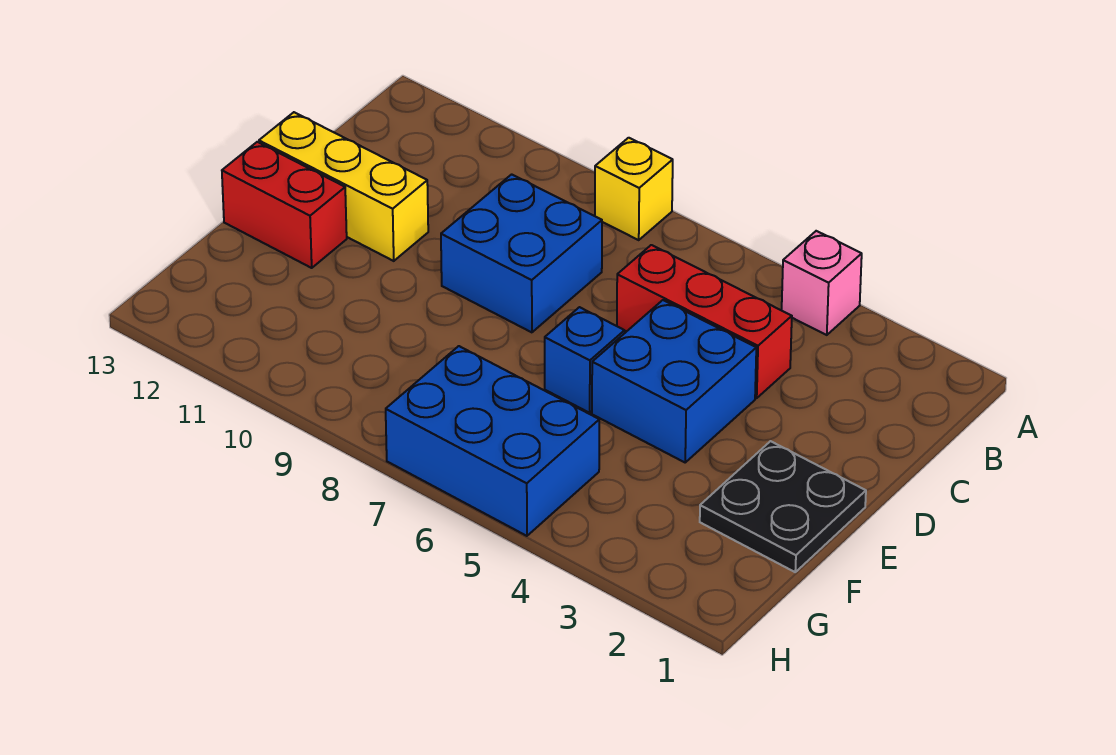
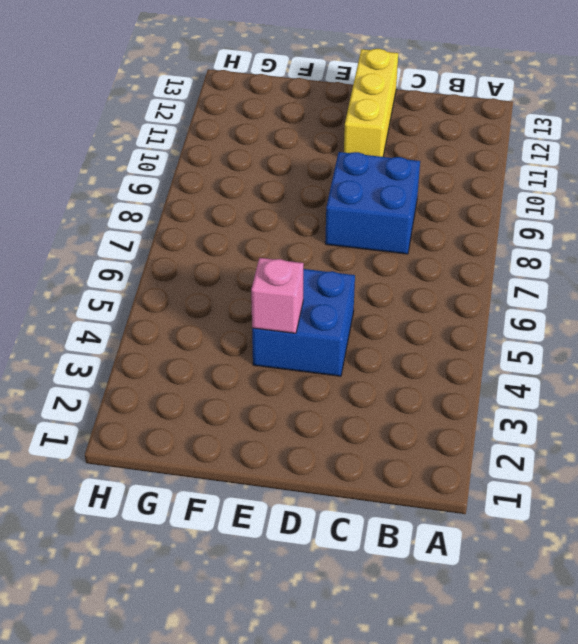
pink 1x1 brick [251,258,304,333] -> pink 1x1 brick moved to [782,231,862,335]
none -> yellow 1x1 brick [595,138,673,240]
none -> red 1x3 brick [617,245,792,398]

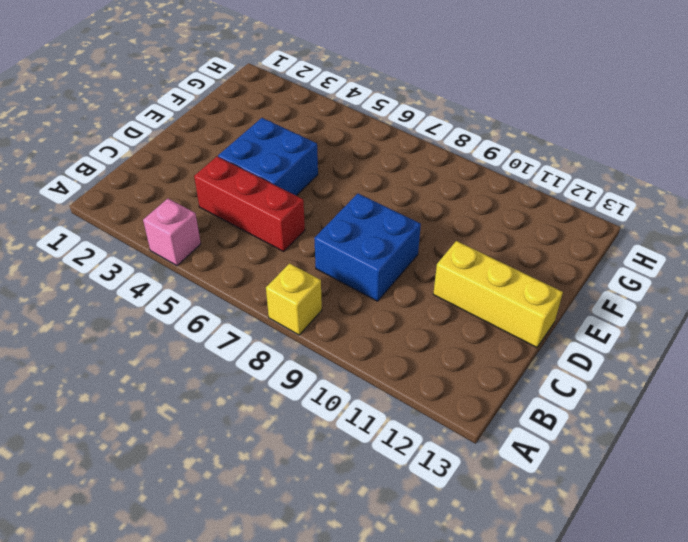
none -> black 2x2 plate [700,441,866,572]
none -> blue 1x1 brick [545,307,625,413]

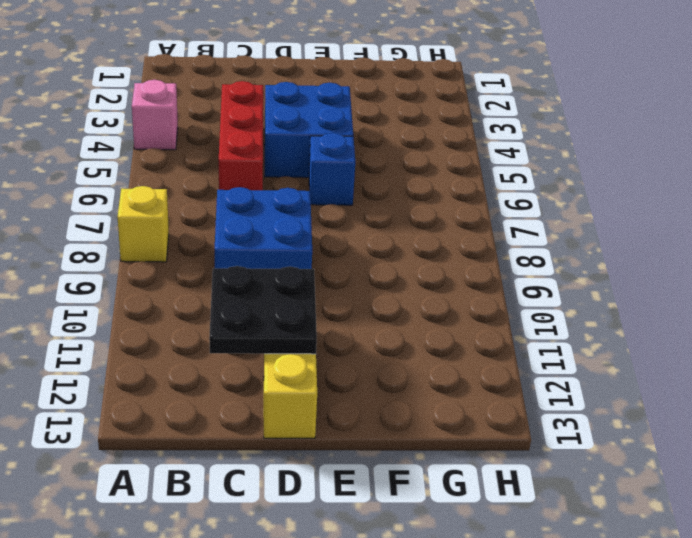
black 2x2 plate [209,266,317,354] -> black 2x2 plate moved to [700,441,866,572]
none -> red 1x2 brick [222,142,347,268]
none -> blue 2x3 brick [386,346,599,536]

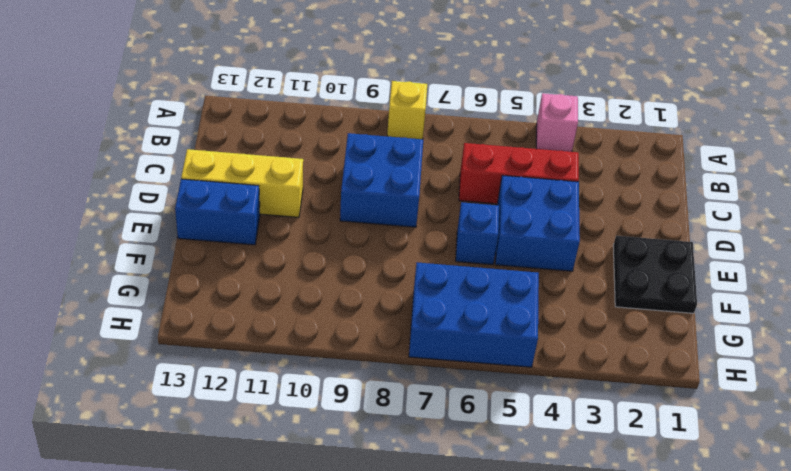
blue 1x2 brick [175,179,260,245] -> red 1x2 brick [222,142,347,268]

